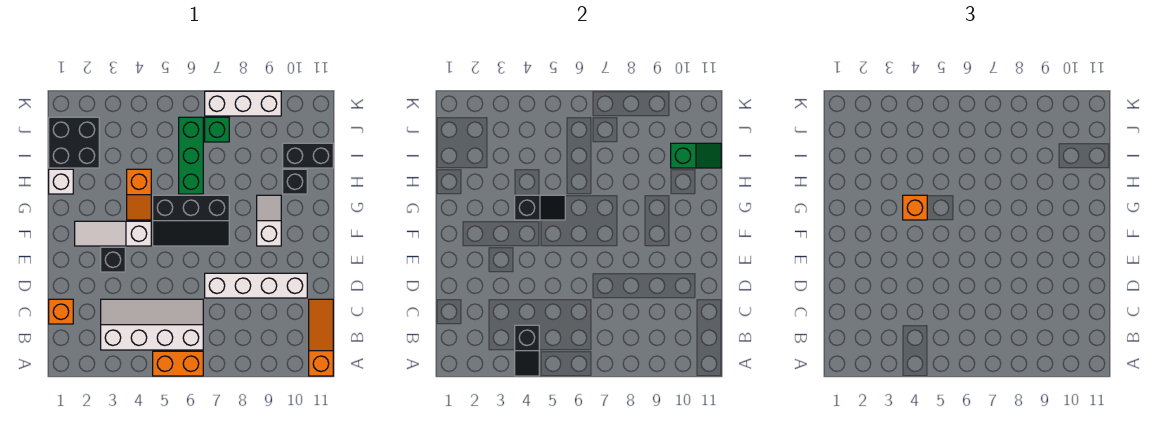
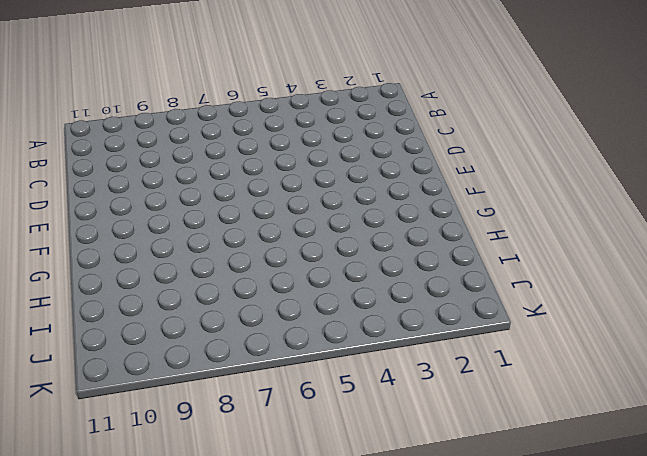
none -> orange 1x2 brick [153,351,203,376]
none -> orange 1x3 slope [309,299,333,376]
none -> white 2x4 slope [101,299,203,350]

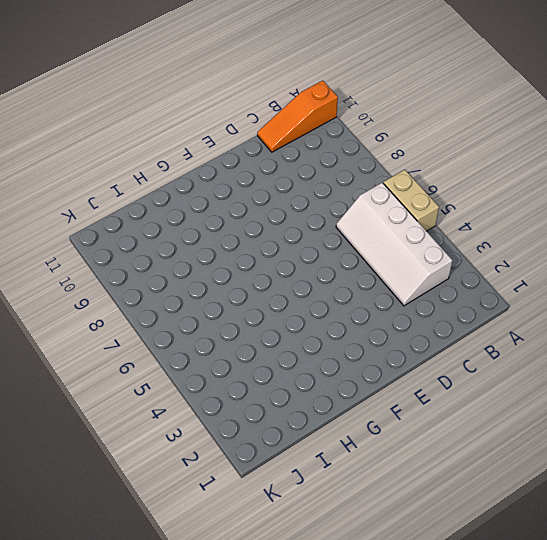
tan 1x2 brick [383,170,439,231] -> orange 1x2 brick [153,351,203,376]
none -> orange 1x1 brick [49,299,73,324]
none -> white 1x4 brick [205,273,307,298]
none -> black 1x1 brick [101,247,125,272]

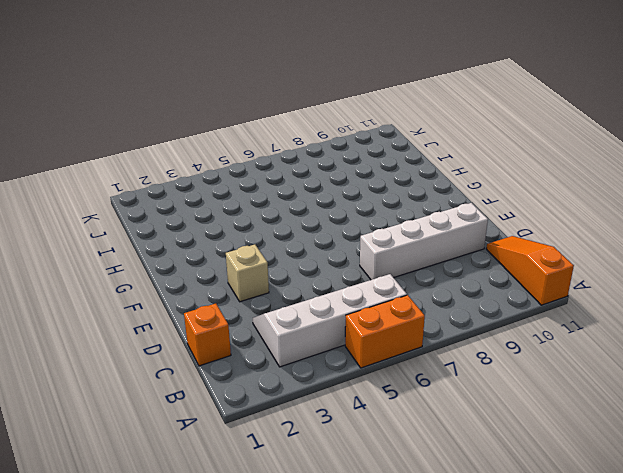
tan 1x1 brick [226,244,269,302] -> black 1x1 brick [101,247,125,272]
none -> white 1x3 slope [75,221,151,246]
none -> black 2x3 slope [153,195,229,246]
none -> white 1x2 slope [257,195,281,246]

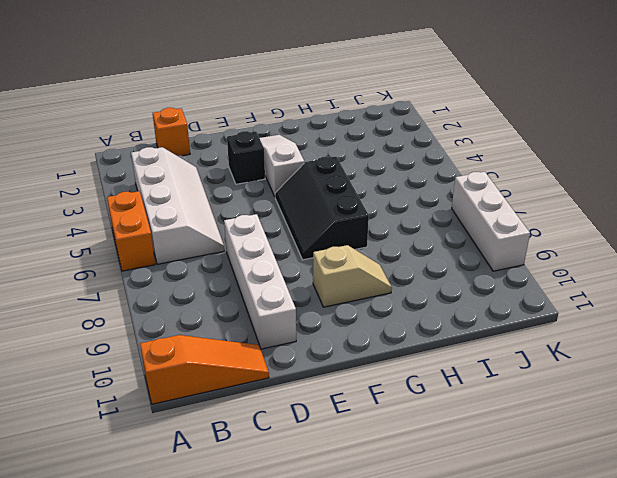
tan 1x2 slope [313,245,392,307] -> white 1x2 slope [257,195,281,246]
none -> orange 1x2 slope [127,169,151,220]
none -> white 1x1 brick [49,169,73,194]
none -> green 1x3 brick [179,117,203,194]

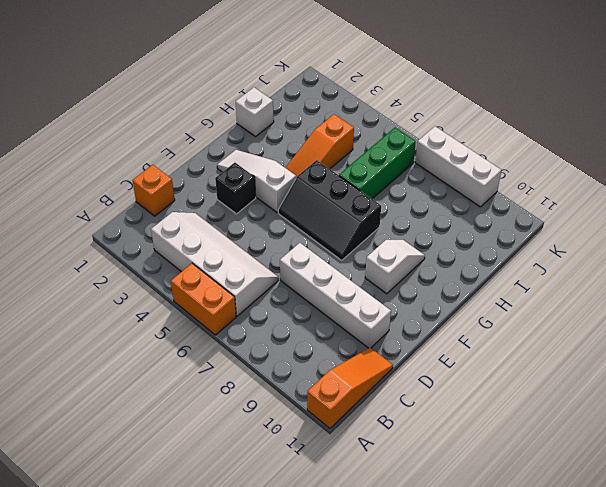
orange 1x3 slope [286,114,354,178] -> orange 1x2 slope [127,169,151,220]
none -> black 1x1 brick [283,169,307,194]
none -> black 2x2 brick [49,117,99,168]
none -> black 1x2 brick [283,143,333,168]

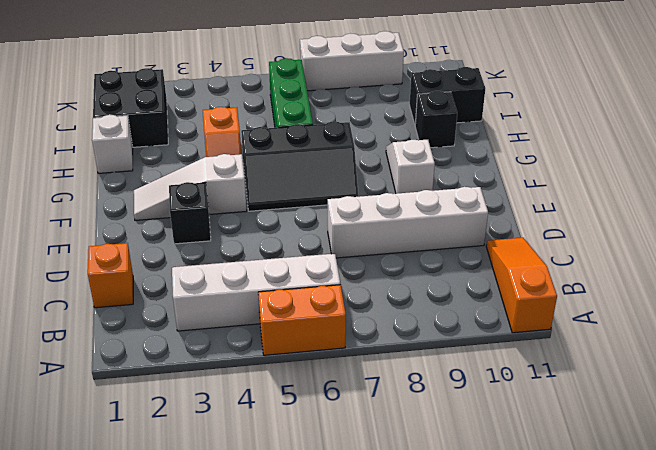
none -> green 1x1 brick [205,117,229,142]
none -> black 1x2 slope [515,325,539,376]
none -> black 1x2 slope [515,195,565,220]

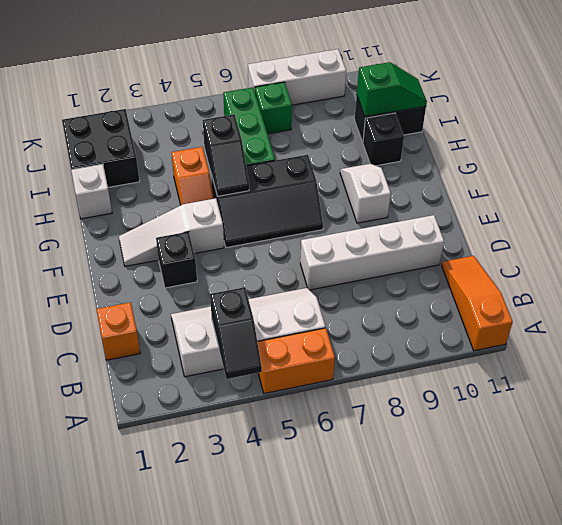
black 1x2 slope [203,114,249,196] -> black 1x2 slope turned to [515,195,565,220]
none -> orange 1x1 brick [903,195,927,220]

